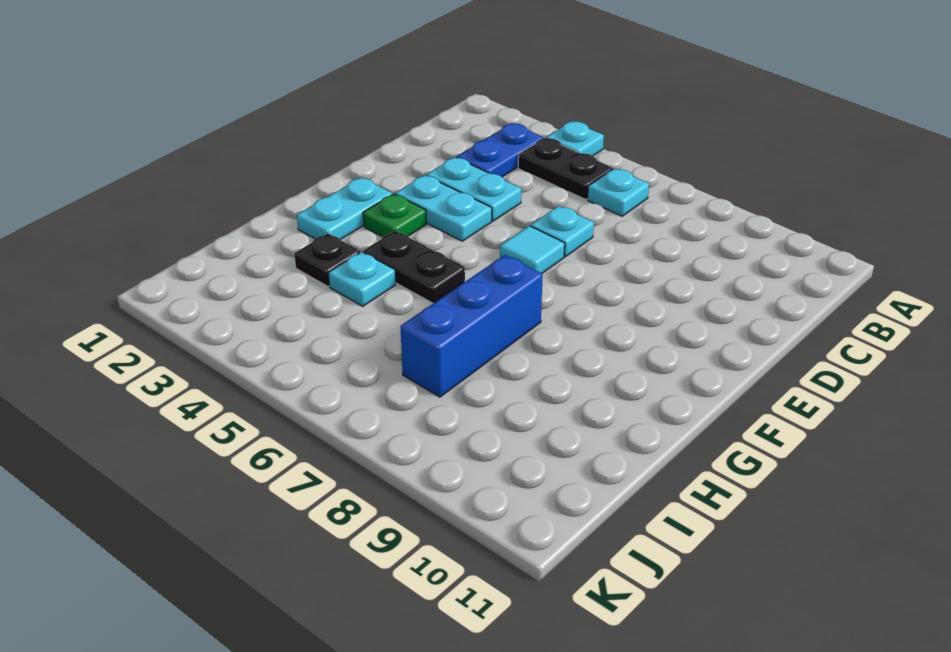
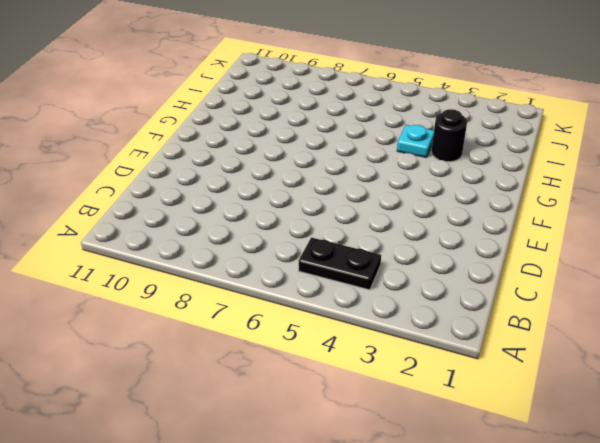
black 1x1 round brick [432,109,467,162] -> black 1x1 plate [294,233,360,286]
none -> cyan 1x1 plate [546,121,604,156]
none -> blue 1x2 plate [456,124,543,177]
none -> cyan 1x1 plate [588,169,649,216]

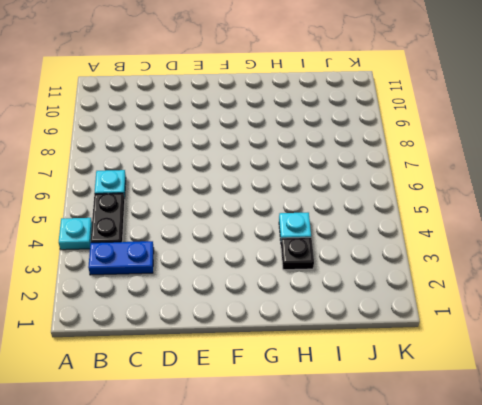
none -> cyan 1x2 plate [427,157,521,221]
none -> cyan 1x1 plate [531,206,594,257]
none -> cyan 1x2 plate [395,175,492,241]

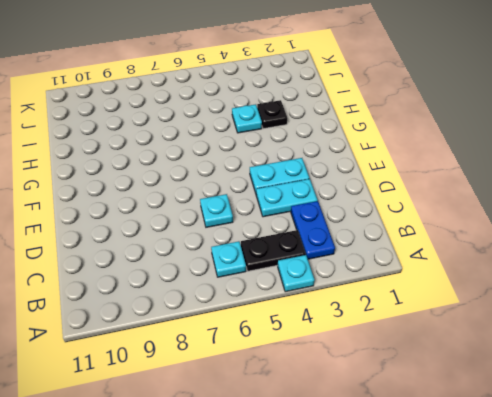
none -> cyan 1x1 tile [500,226,565,273]
none -> cyan 1x2 plate [297,178,392,240]
none -> green 1x1 plate [363,194,426,237]

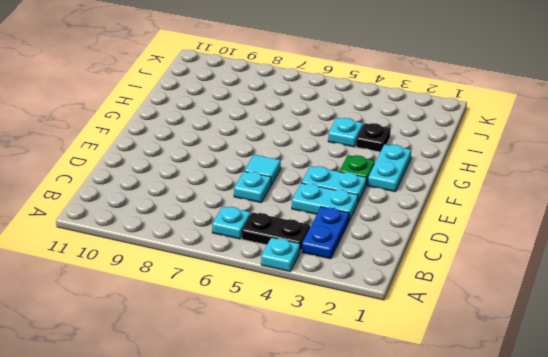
none -> black 1x2 plate [363,231,465,303]
none -> blue 1x3 brick [400,255,543,397]

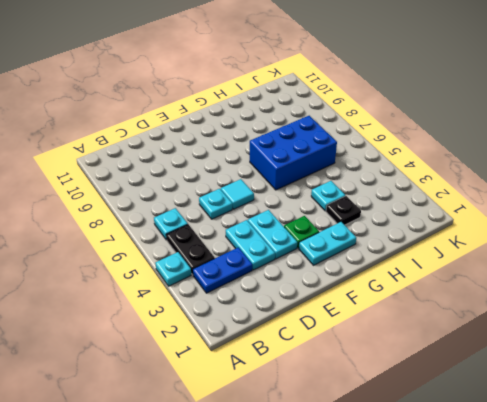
blue 2x3 brick [250,116,337,190] -> blue 1x3 brick [400,255,543,397]
none -> black 1x2 plate [363,231,465,303]

